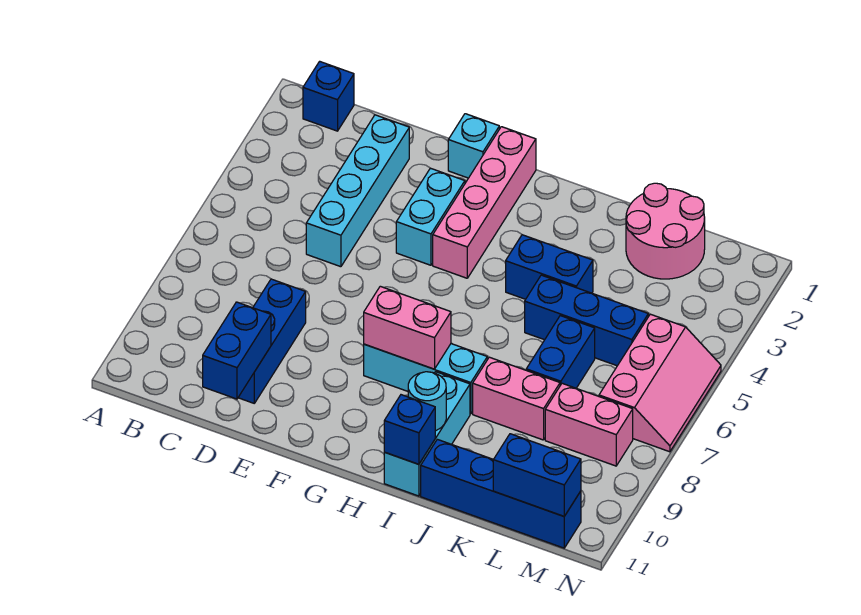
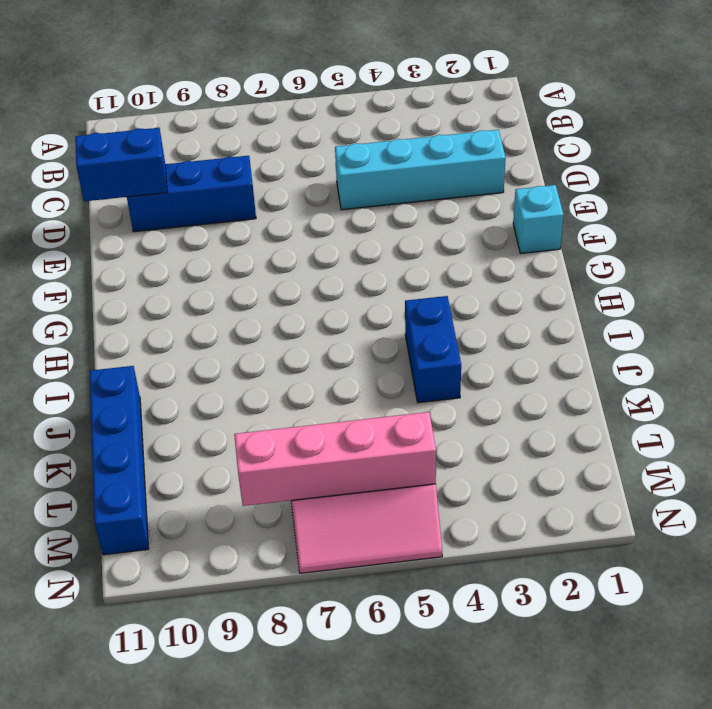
pink 1x4 brick [234,412,436,506] -> pink 1x4 brick moved to [433,127,536,278]
none -> blue 1x1 brick [303,61,354,131]
none -> cyan 1x2 brick [396,168,465,265]
none -> cyan 1x3 brick [364,344,487,414]

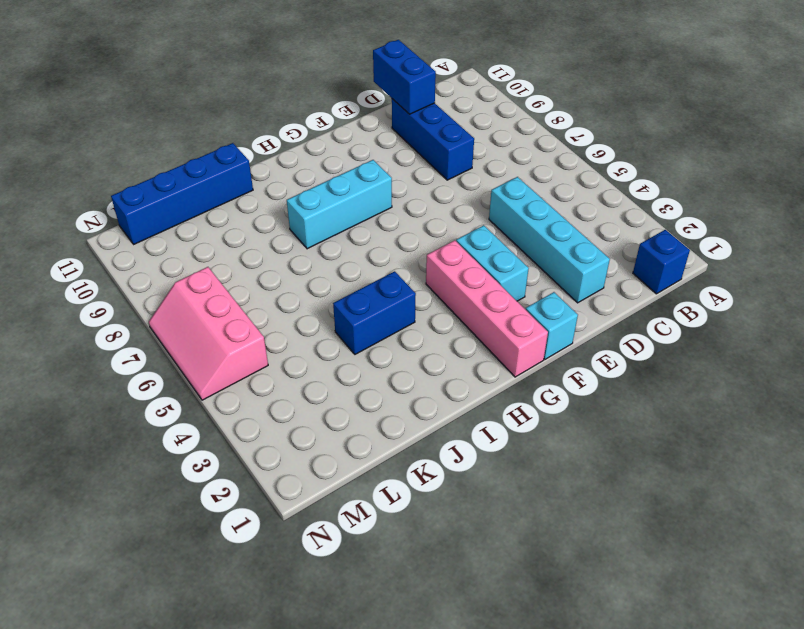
none -> cyan 1x3 brick [384,372,470,496]
none -> blue 1x3 brick [525,275,648,366]
none -> pink 1x2 brick [473,357,560,440]

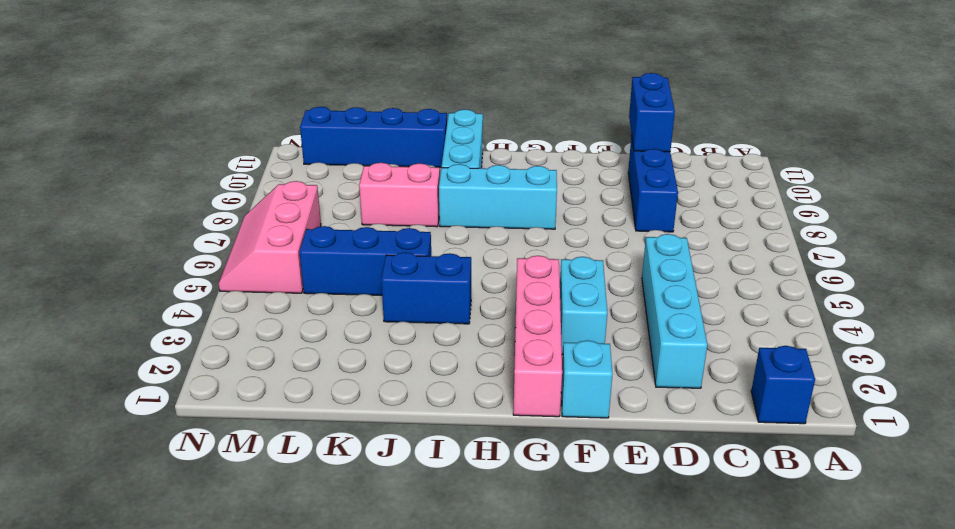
none -> pink 2x2 round brick [626,183,705,279]
none -> blue 1x2 brick [526,316,595,388]
none -> pink 1x2 brick [545,383,633,466]

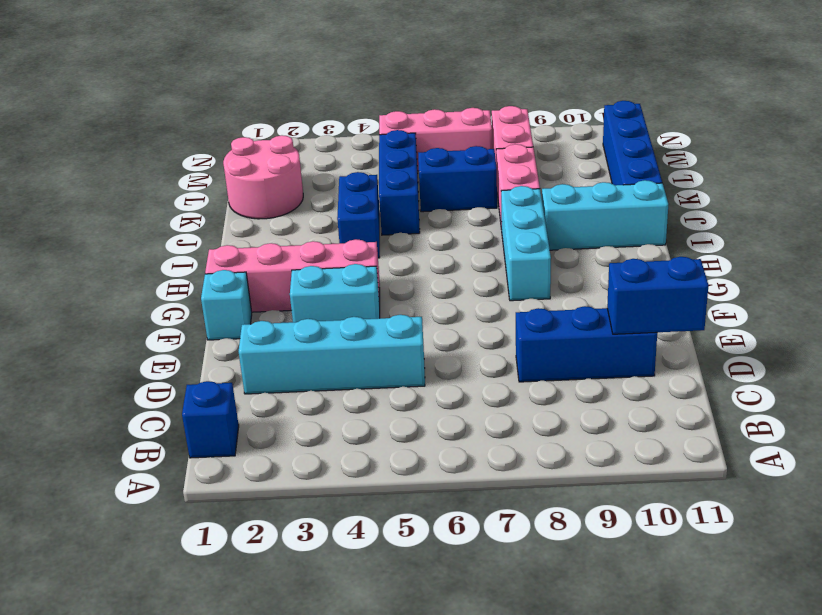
none -> pink 1x2 brick [364,286,451,369]
none -> cyan 1x1 round brick [408,372,446,431]
none -> blue 1x1 brick [384,395,435,464]

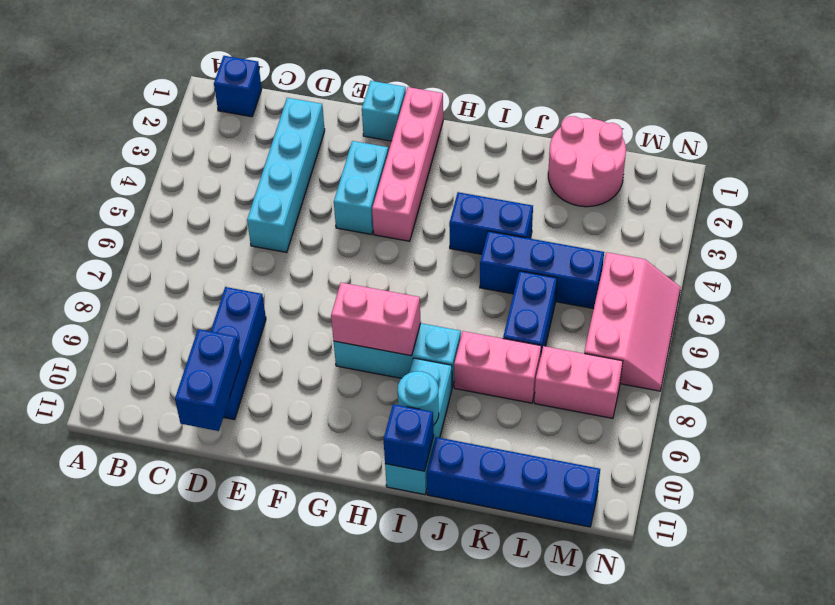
none -> blue 1x2 brick [493,434,581,516]

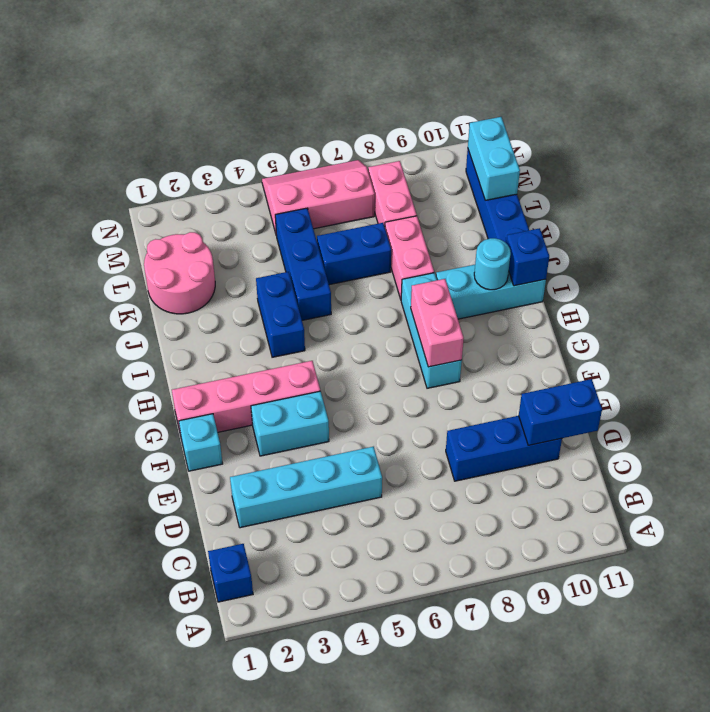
cyan 1x2 brick [468,117,520,200] -> blue 1x2 brick [493,434,581,516]

